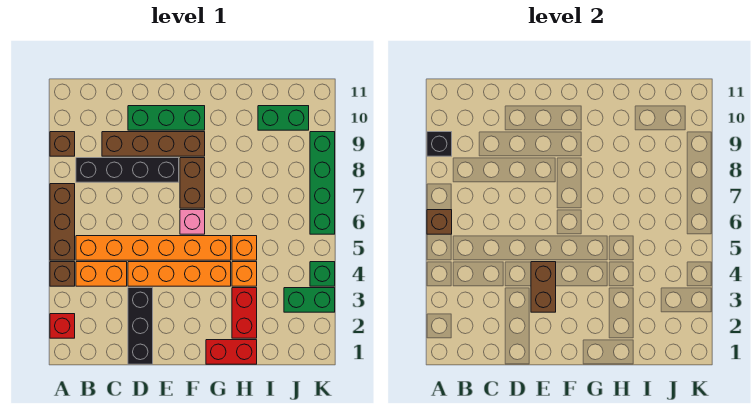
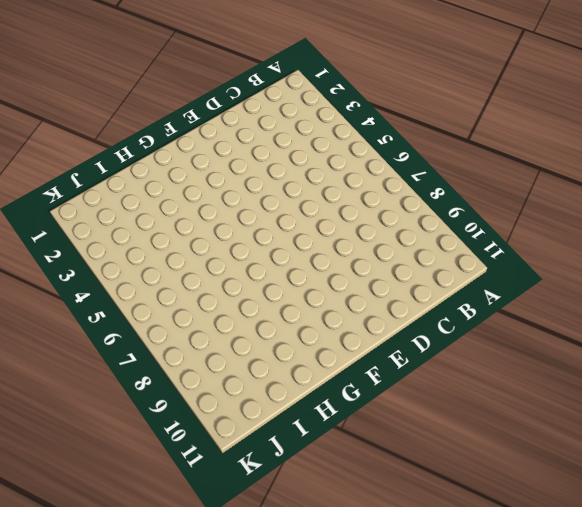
none -> red 1x1 brick [50,314,75,338]
none -> brown 1x1 brick [50,262,75,286]
none -> brown 1x3 brick [50,184,75,260]

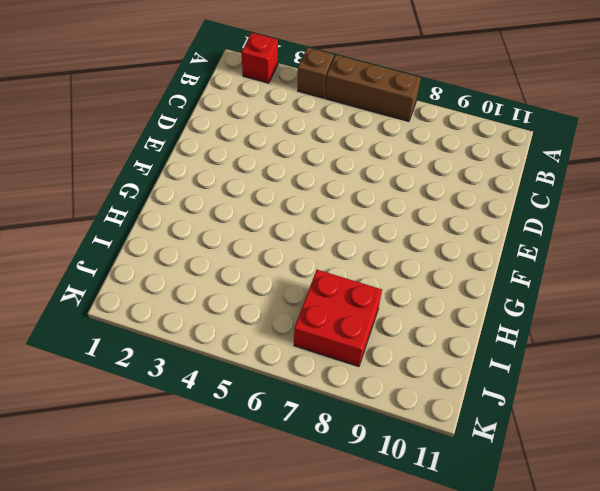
red 2x2 brick [294,270,382,366] -> none
none -> brown 1x1 brick [50,132,75,156]
none -> orange 1x2 brick [76,262,127,286]
none -> orange 1x6 brick [76,236,231,260]

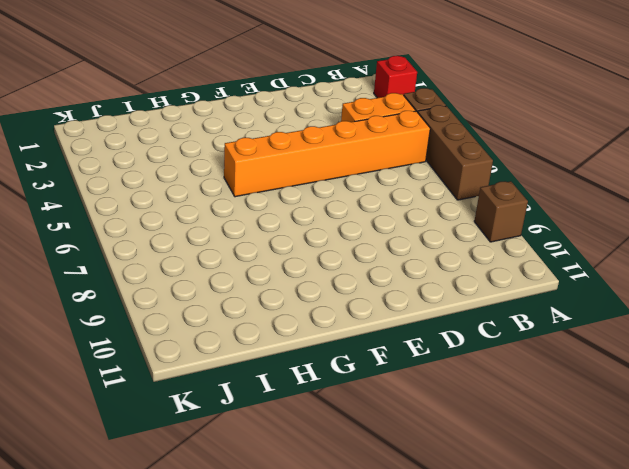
none -> black 1x4 brick [76,158,179,182]
none -> brown 1x4 brick [102,132,205,156]
none -> black 1x3 brick [128,288,153,364]

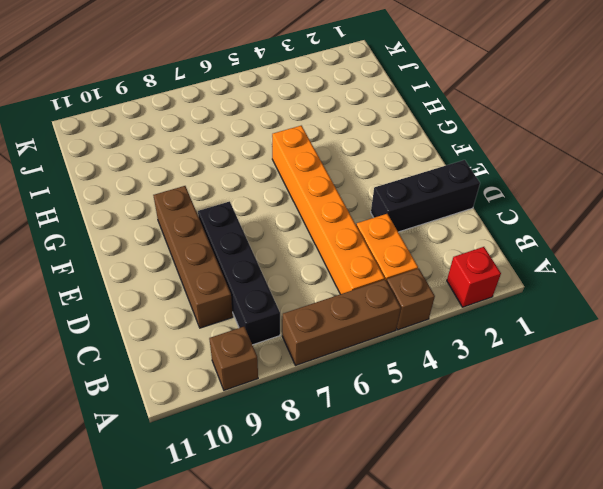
none -> orange 1x4 brick [128,262,231,286]
none -> green 1x3 brick [128,106,205,130]
none -> pink 1x1 brick [180,210,205,234]

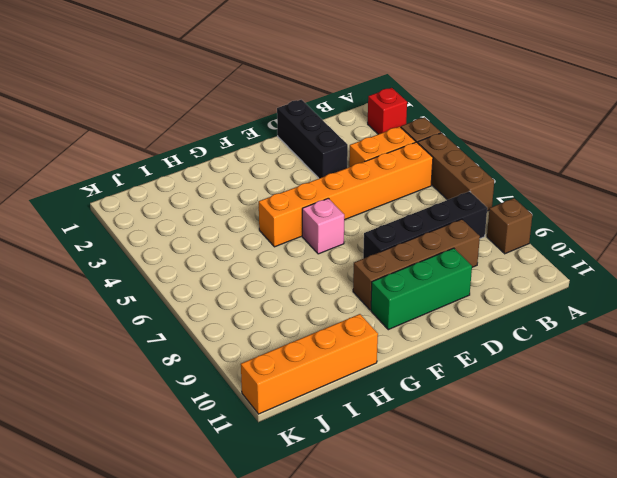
orange 1x4 brick [241,314,378,414] -> orange 1x4 brick moved to [128,262,231,286]
none -> brown 1x2 brick [180,158,205,208]
none -> red 1x2 brick [206,340,257,364]
none -> red 1x2 brick [232,288,257,338]

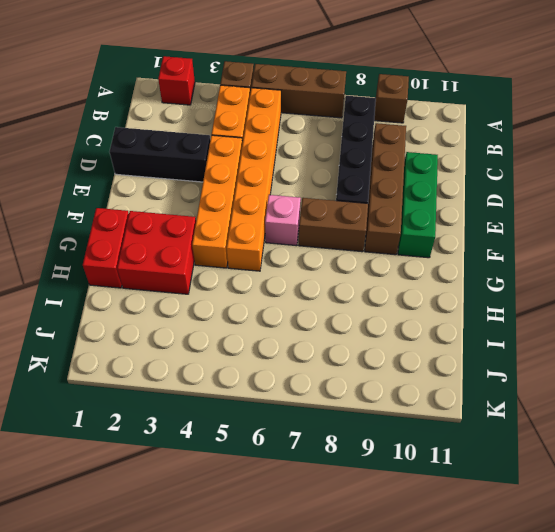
red 2x2 brick [117,211,196,294] -> red 1x2 brick [232,288,257,338]
none -> orange 1x1 brick [232,262,257,286]
none -> orange 1x1 brick [232,236,257,260]
none -> green 1x2 brick [258,106,309,130]

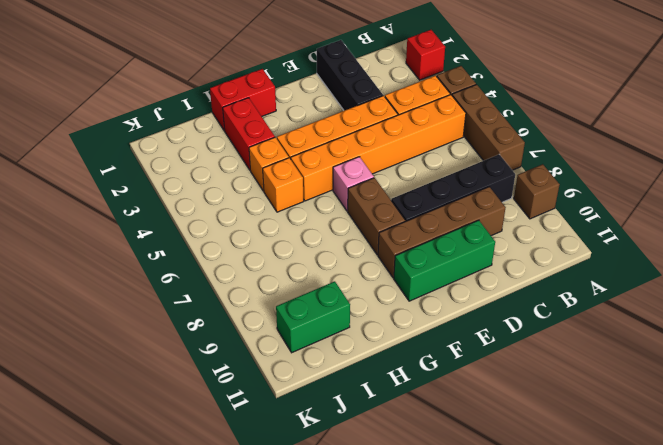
none -> green 1x2 brick [284,288,335,312]
none -> green 1x1 brick [310,262,335,286]
none -> green 1x4 brick [310,132,335,234]

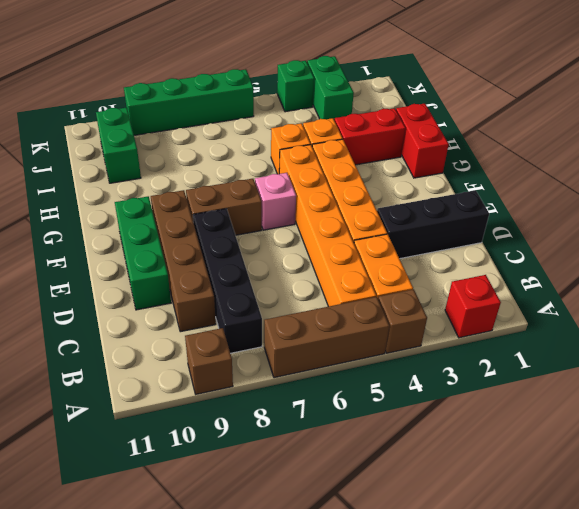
none -> brown 1x1 brick [427,210,452,234]
none -> black 1x1 brick [427,132,452,156]
none -> brown 1x2 brick [531,262,556,312]

